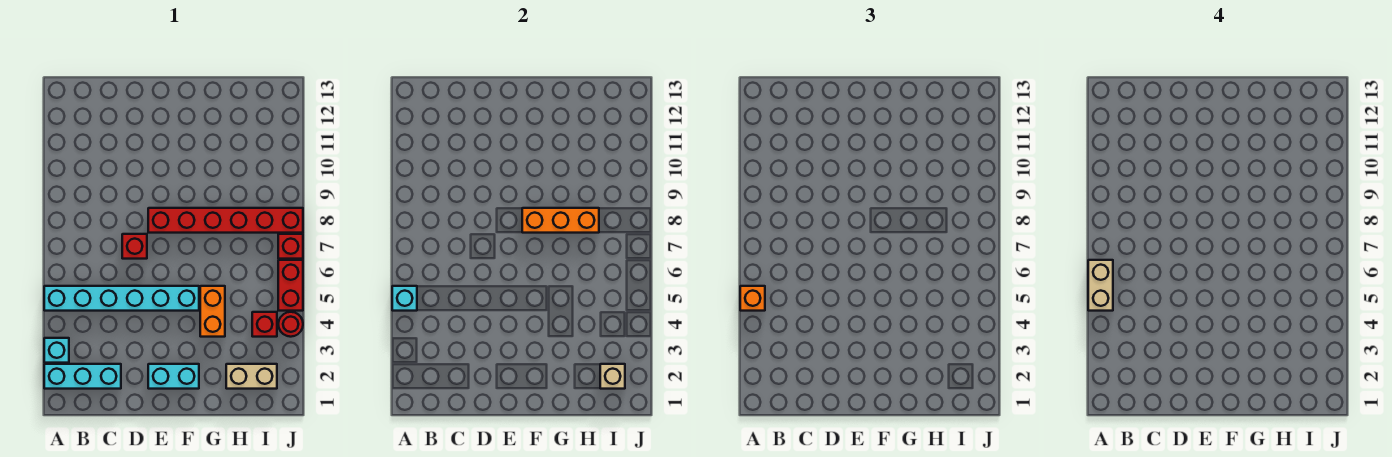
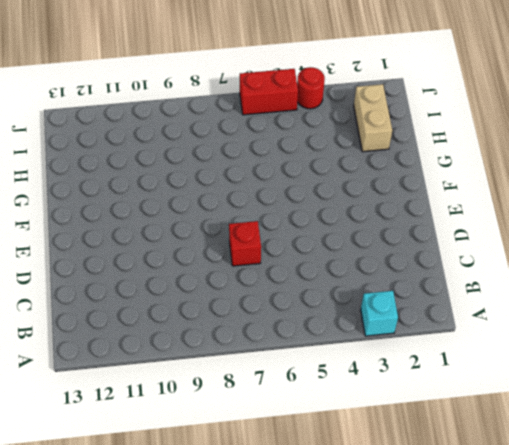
none -> cyan 1x3 brick [44,364,121,389]
none -> cyan 1x6 brick [44,286,199,311]
none -> cyan 1x2 brick [148,364,199,389]

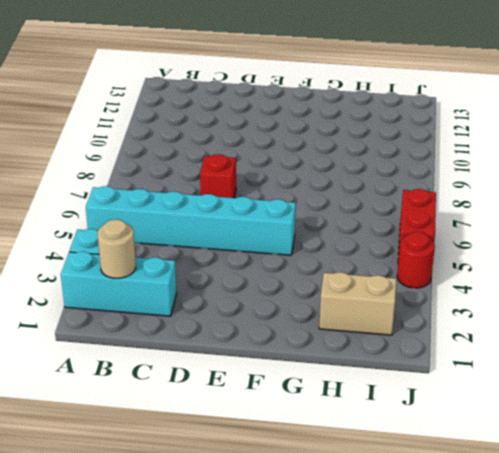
tan 1x1 round brick [97,219,136,278] -> none
none -> cyan 1x2 brick [148,364,199,389]
none -> red 1x6 brick [148,208,303,233]
none -> orange 1x2 brick [200,286,225,337]

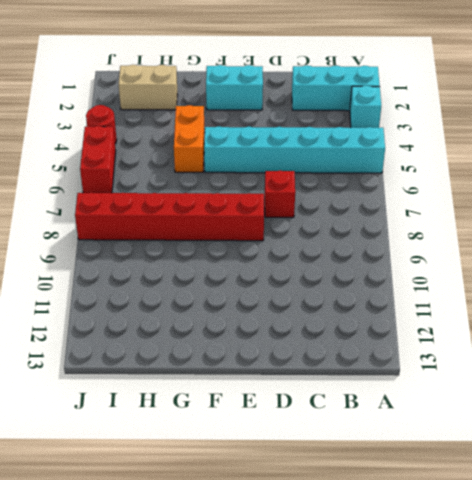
none -> red 1x1 brick [252,312,277,337]
none -> red 1x1 brick [278,234,303,259]
none -> cyan 1x1 brick [392,286,417,311]

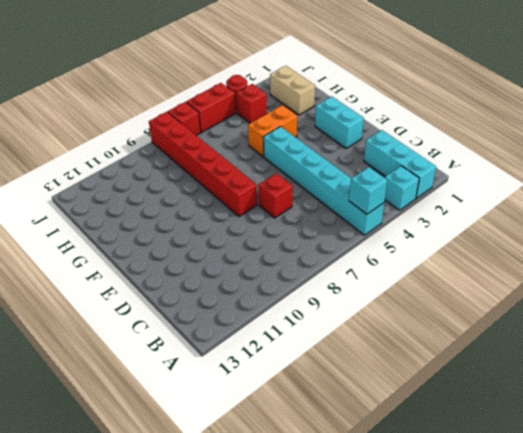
none -> orange 1x3 brick [522,208,599,233]
none -> tan 1x1 brick [600,364,625,389]
none -> orange 1x1 brick [740,286,765,311]

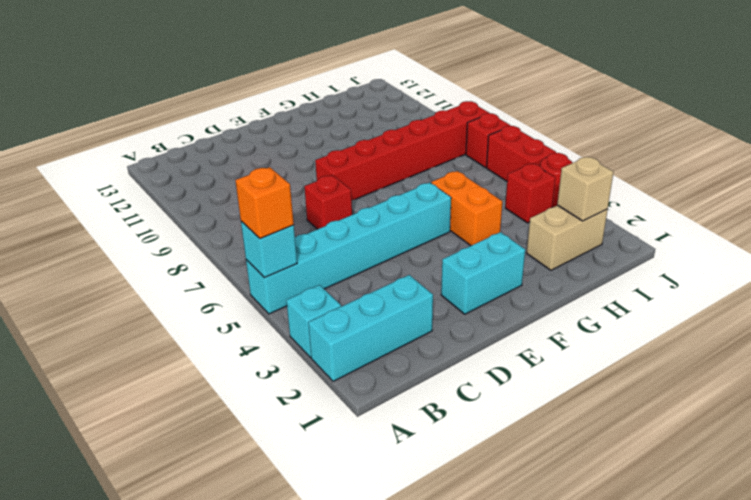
none -> orange 1x3 brick [522,208,599,233]
none -> tan 1x2 brick [1088,260,1113,311]

